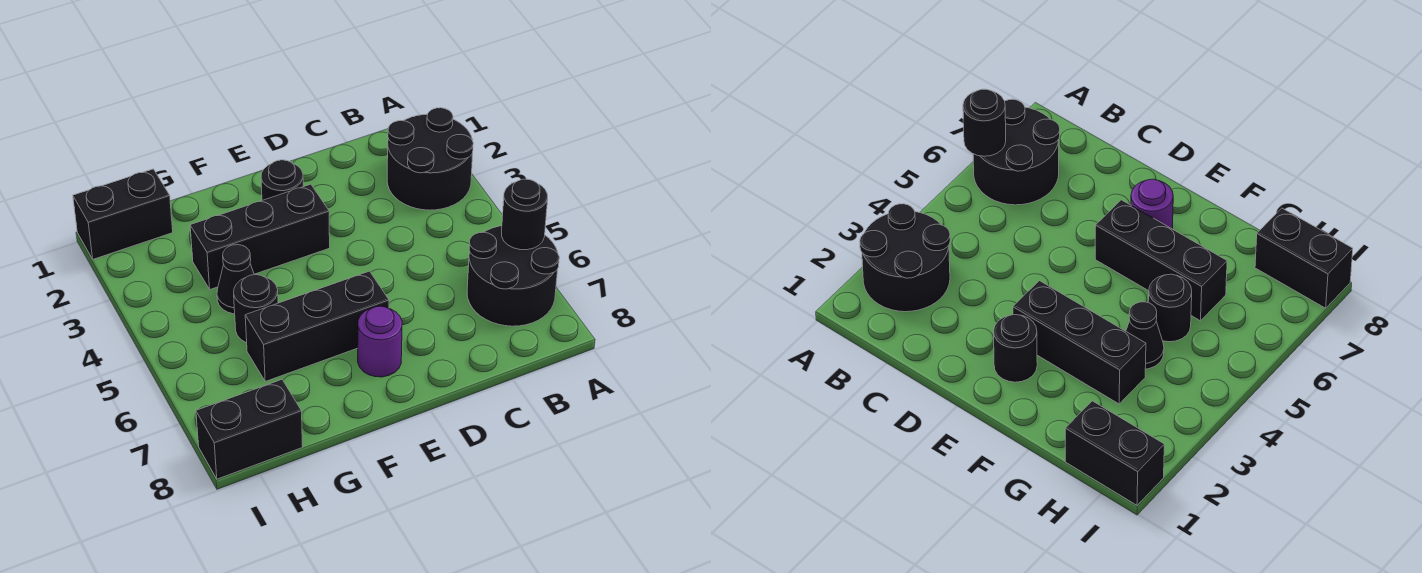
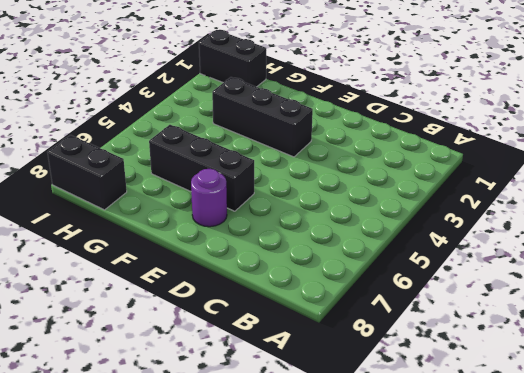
none -> black 2x2 round brick [387,108,473,210]
none -> black 2x2 round brick [467,226,559,326]

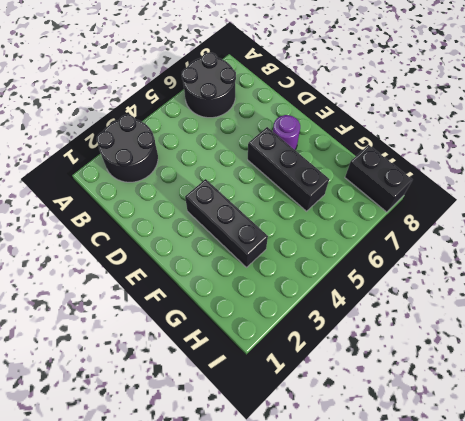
none -> black 1x1 round brick [261,160,303,200]
none -> black 1x1 cone [217,245,254,314]

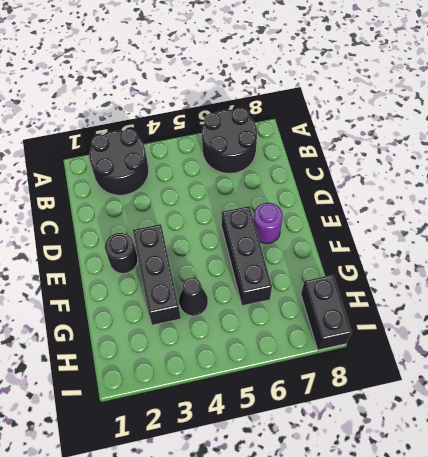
none -> black 1x1 round brick [234,275,278,343]
none -> black 1x2 brick [73,169,173,259]

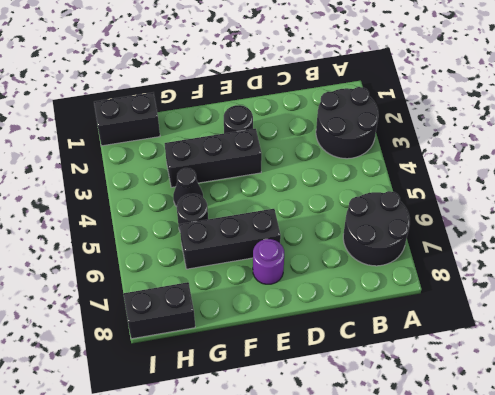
none -> black 1x1 round brick [502,179,548,250]

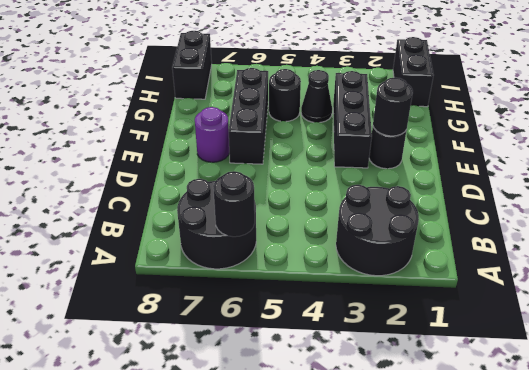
black 1x1 round brick [373,78,413,136] -> none

